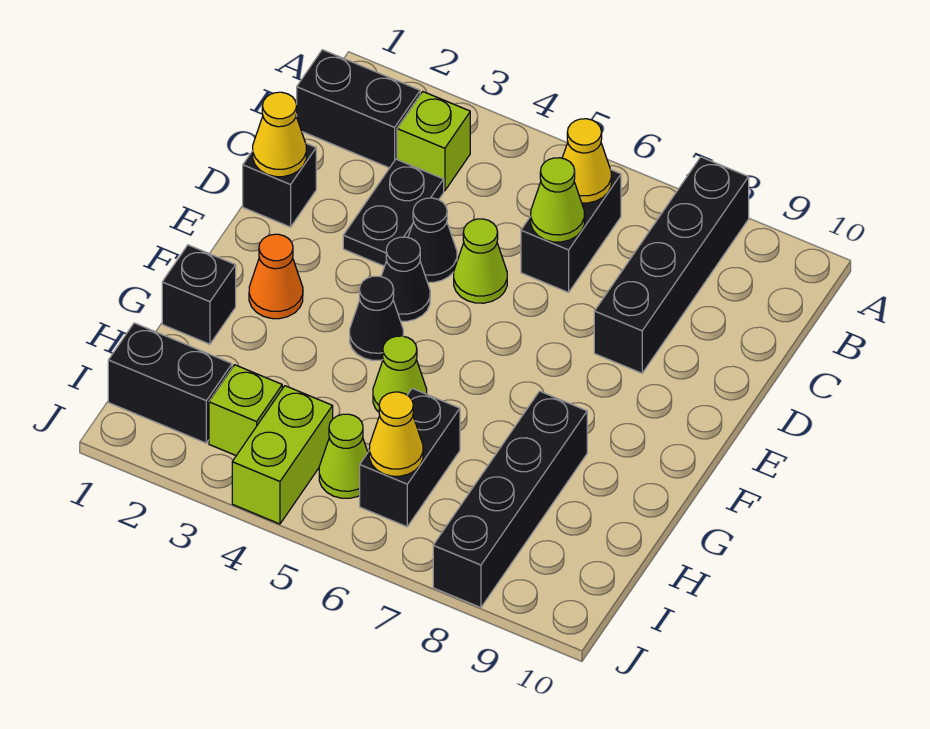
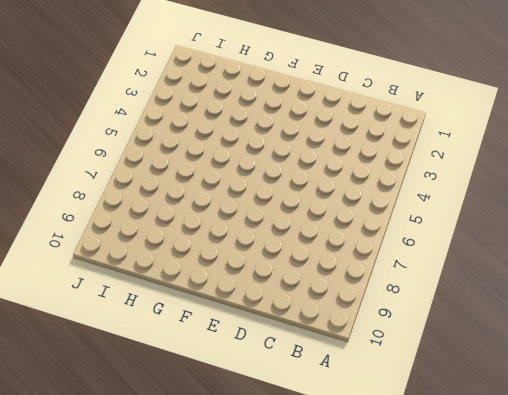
none -> black 1x4 brick [594,157,749,373]
none -> black 1x2 brick [297,50,420,168]
none -> lime 1x1 brick [397,92,470,191]

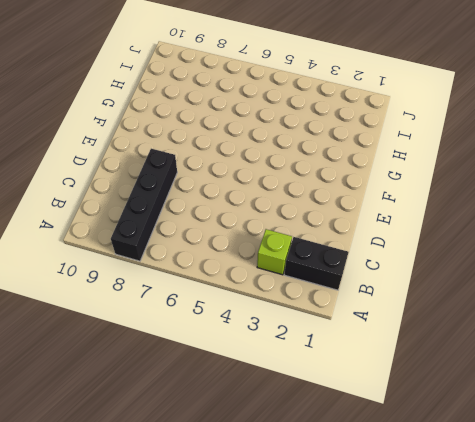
none -> black 1x2 brick [521,170,621,292]
none -> black 1x2 plate [343,159,444,266]
none -> black 1x1 brick [243,143,316,227]

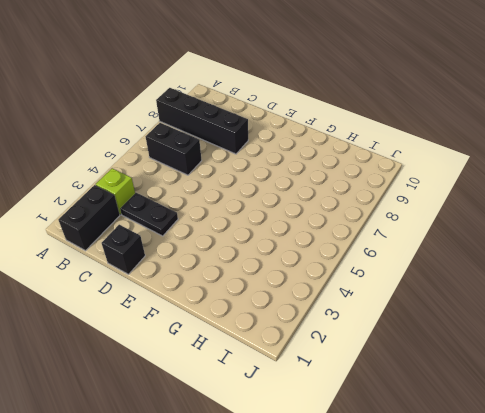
none -> black 1x1 cone [408,198,457,282]
none -> lime 1x1 cone [454,219,507,303]
none -> black 1x1 cone [381,237,430,321]

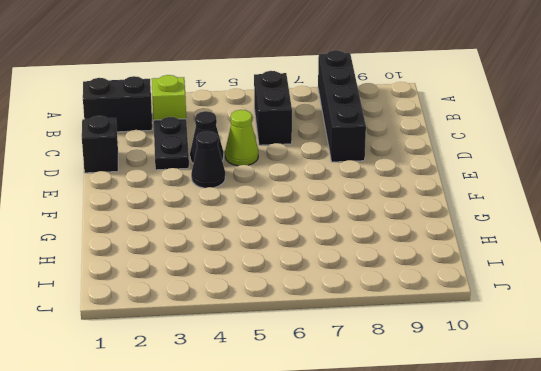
none -> orange 1x1 cone [249,234,303,319]
none -> black 1x1 cone [350,276,403,360]
none -> black 1x1 brick [162,245,236,344]

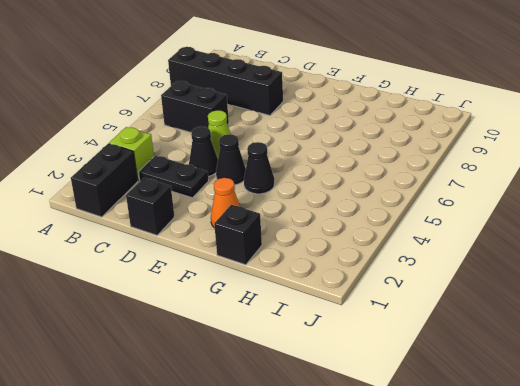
none -> lime 1x1 cone [373,336,427,412]
none -> black 1x4 brick [433,391,587,608]
none -> black 1x2 brick [360,388,460,527]

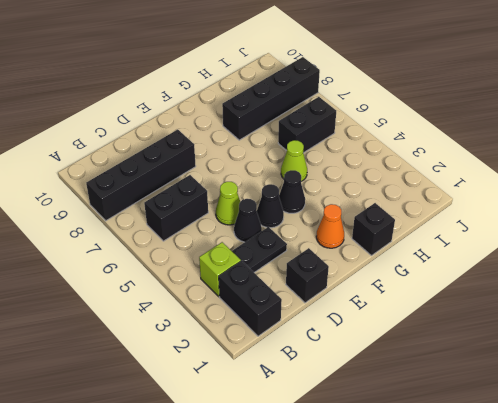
none -> black 1x2 brick [108,323,232,443]
none -> lime 1x1 brick [209,365,282,456]
none -> lime 1x2 brick [232,386,333,524]

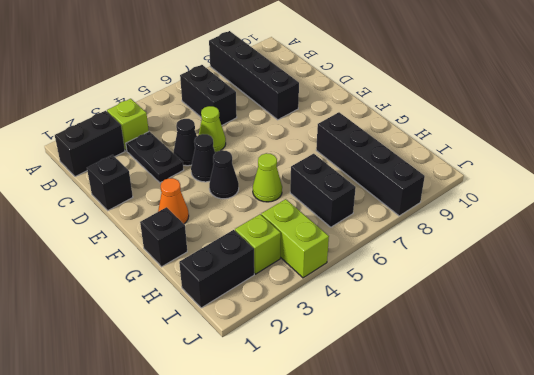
none -> lime 1x1 cone [319,414,368,498]
none -> yellow 1x1 cone [562,119,611,203]
none -> lime 1x1 cone [531,158,584,242]

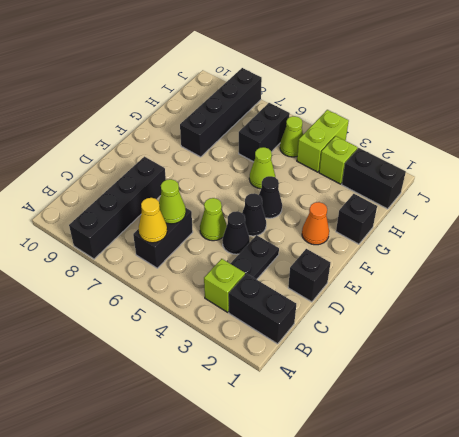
none -> yellow 1x1 cone [253,92,306,177]
none -> yellow 1x1 cone [369,392,423,476]

